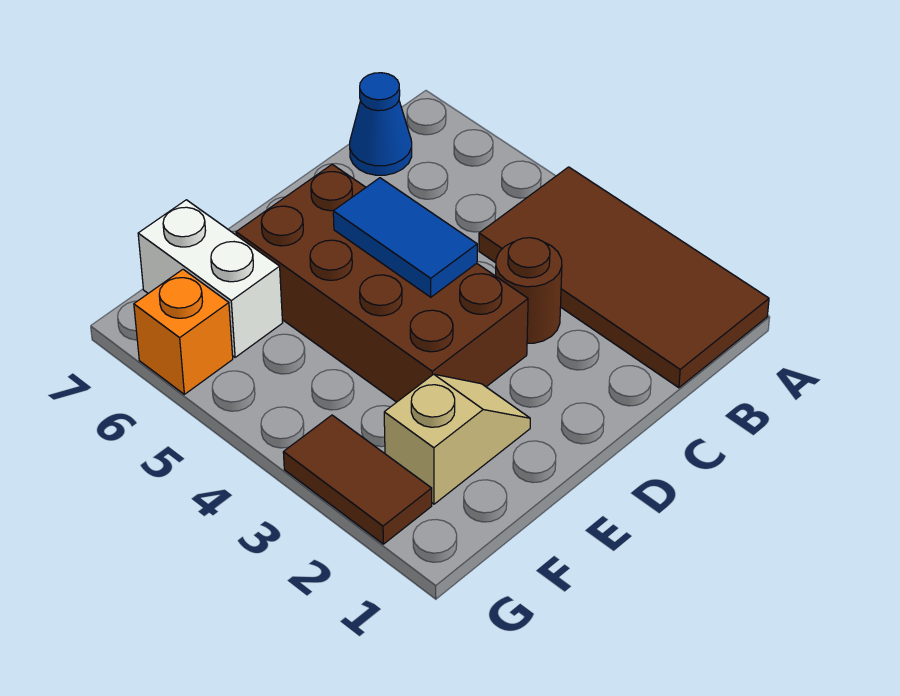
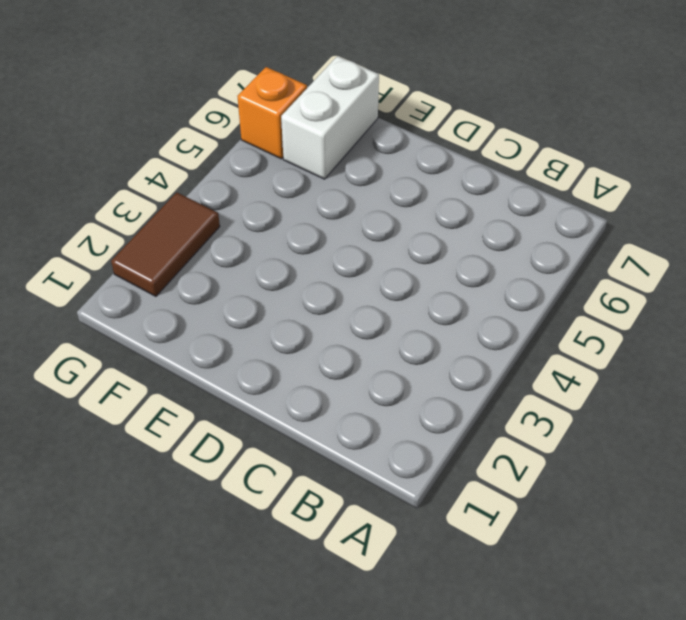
none -> brown 2x4 tile [479,167,769,388]
none -> blue 1x1 cone [350,73,412,175]

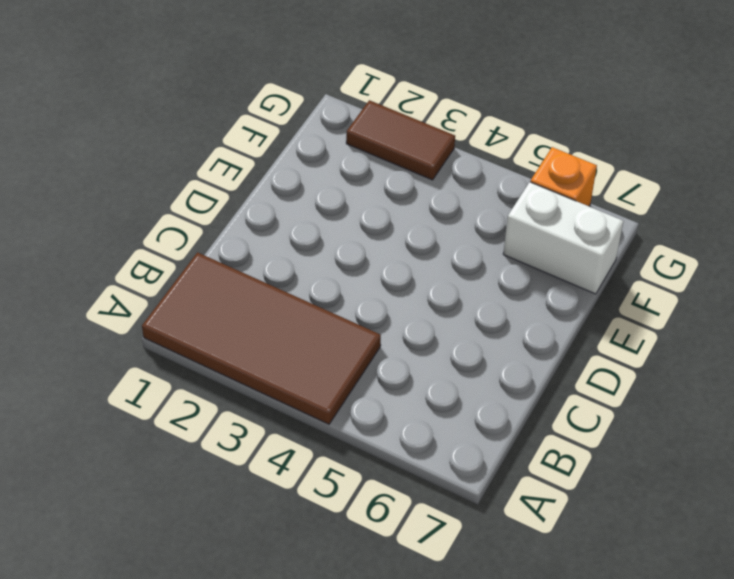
none -> blue 1x1 cone [350,73,412,175]
none -> brown 1x1 round brick [496,238,562,344]

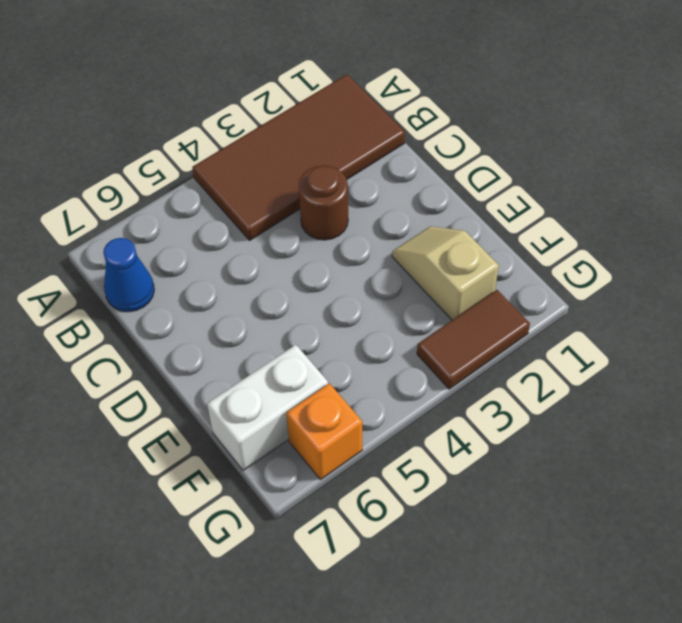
none -> brown 2x4 brick [236,164,528,402]
none -> blue 1x2 tile [333,178,477,297]

